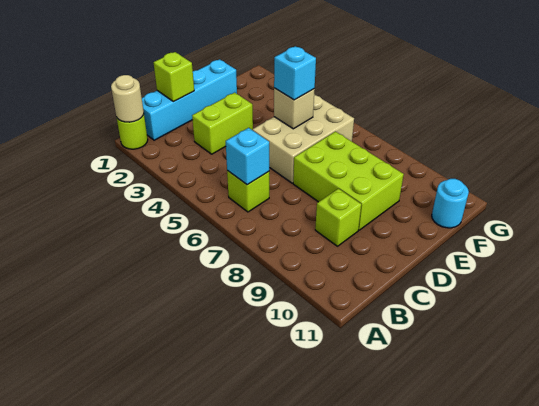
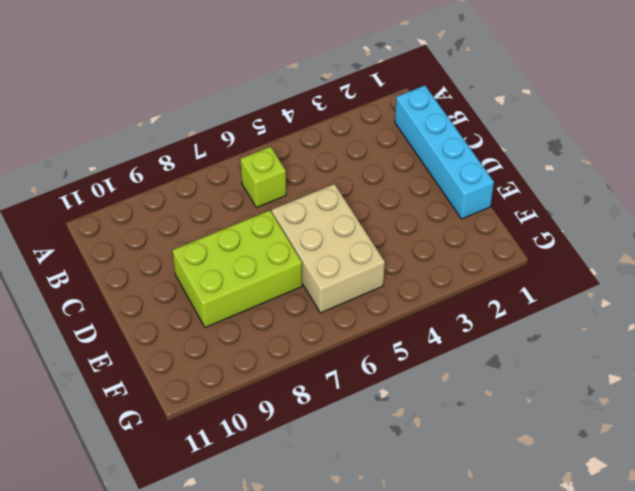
none -> lime 1x1 round brick [117,114,148,149]
none -> lime 1x2 brick [192,93,253,154]
none -> lime 1x1 brick [315,189,361,246]

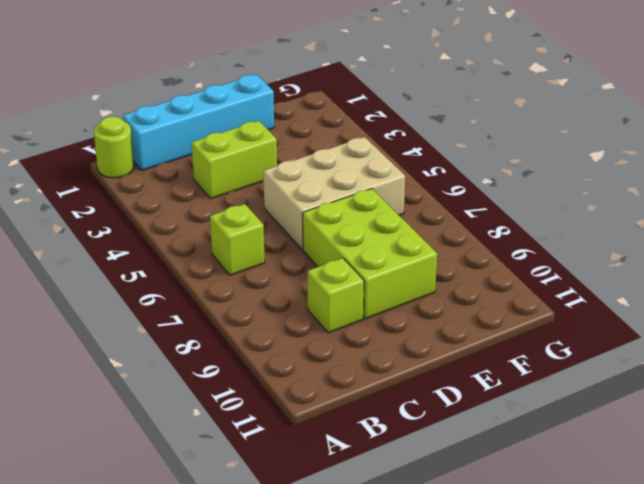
none -> cyan 1x1 round brick [432,179,469,228]
none -> tan 1x1 round brick [111,75,144,122]
none -> cyan 1x1 brick [226,128,269,185]

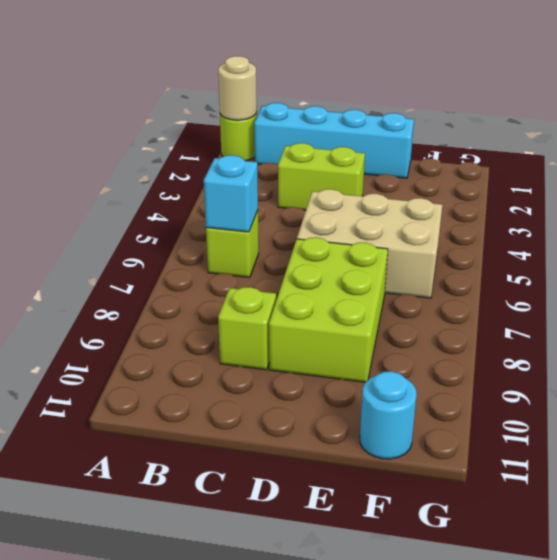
none -> lime 1x1 brick [153,52,194,102]
none -> tan 1x1 brick [274,88,315,129]
none -> cyan 1x1 brick [274,46,316,100]

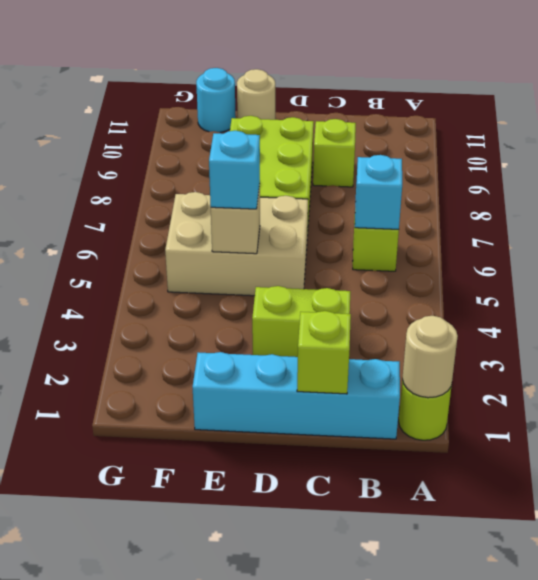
tan 1x1 round brick [237,69,275,120] -> none

